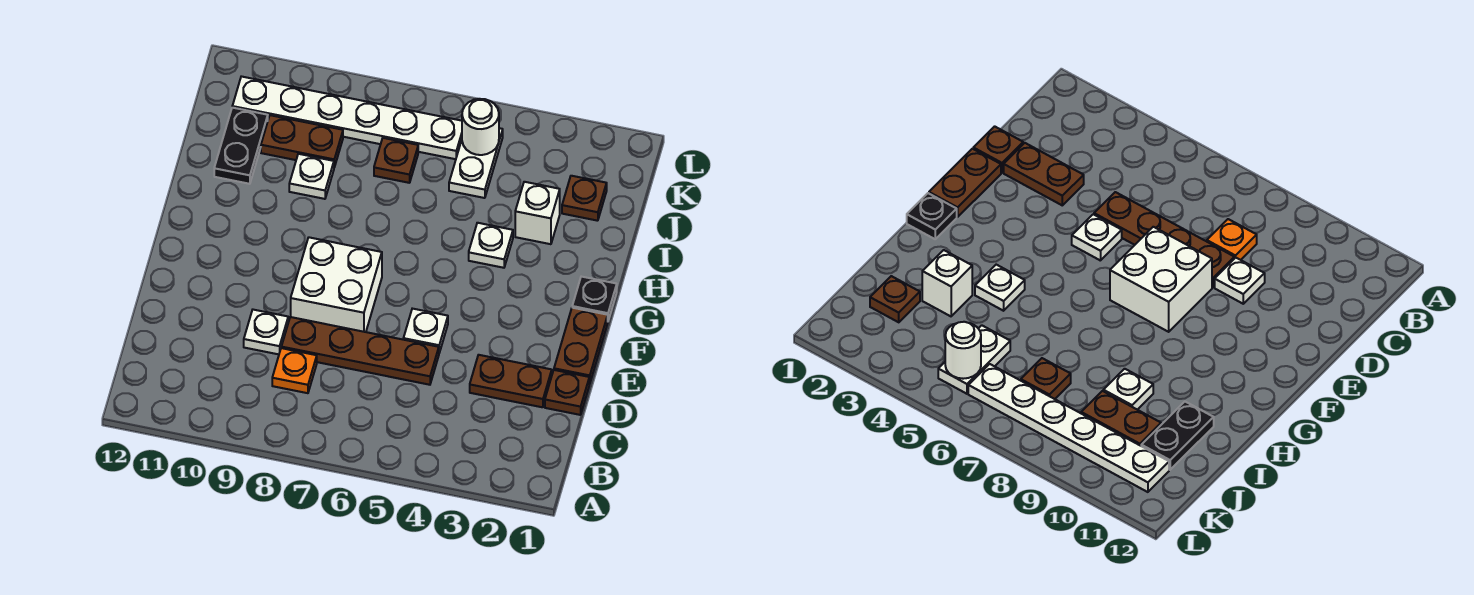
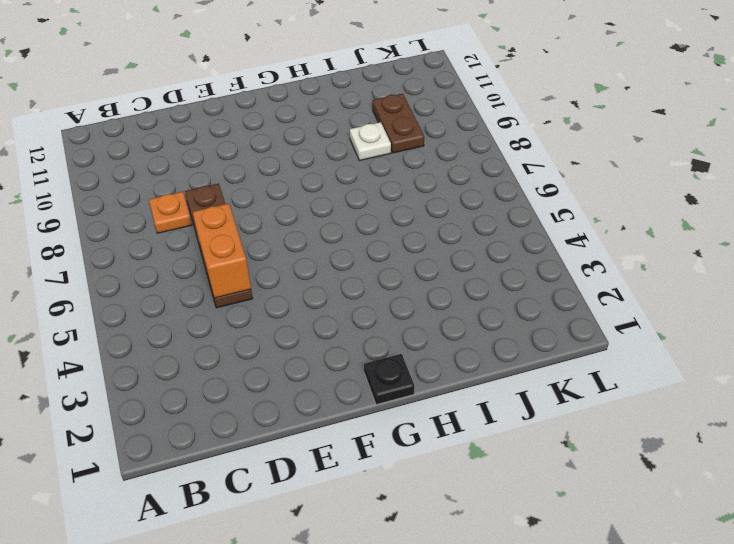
orange 1x2 brick [193,203,251,298] -> none
none -> brown 1x1 plate [545,370,589,415]
none -> brown 1x2 plate [470,355,552,407]
none -> white 1x1 plate [244,310,288,354]

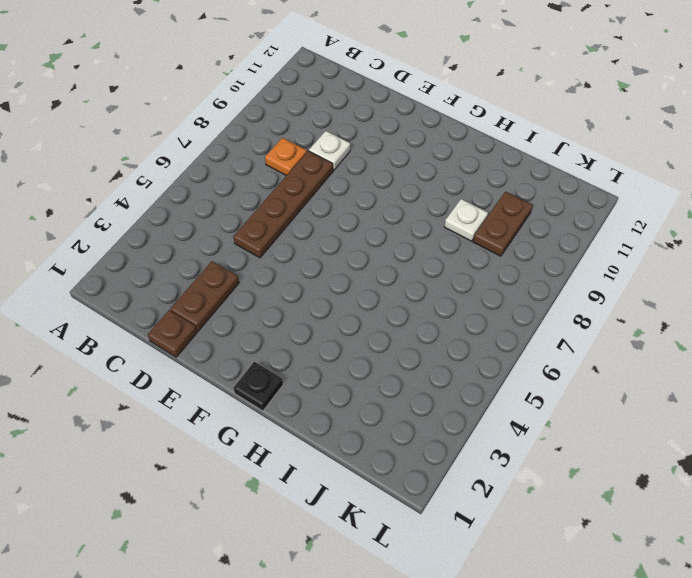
none -> brown 1x2 plate [554,308,608,384]
none -> white 1x1 plate [403,309,448,353]
none -> white 2x2 brick [291,237,382,332]

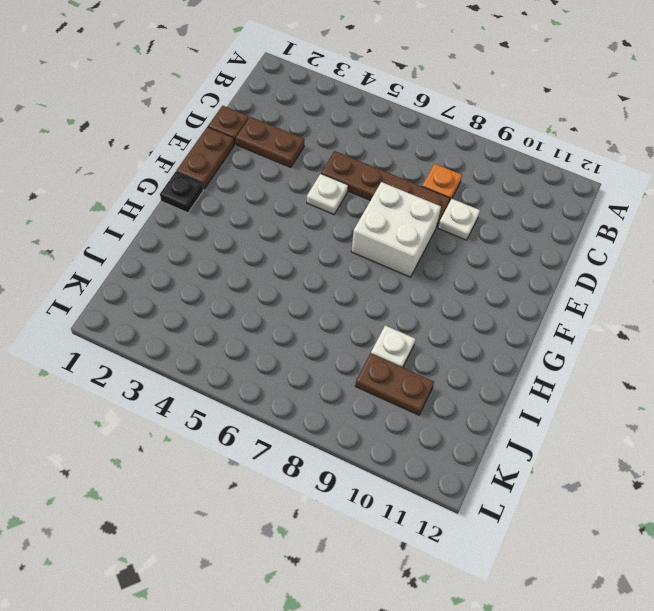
none -> white 1x1 plate [469,223,513,268]
none -> white 1x1 brick [515,182,560,244]
none -> black 1x2 plate [214,108,268,184]

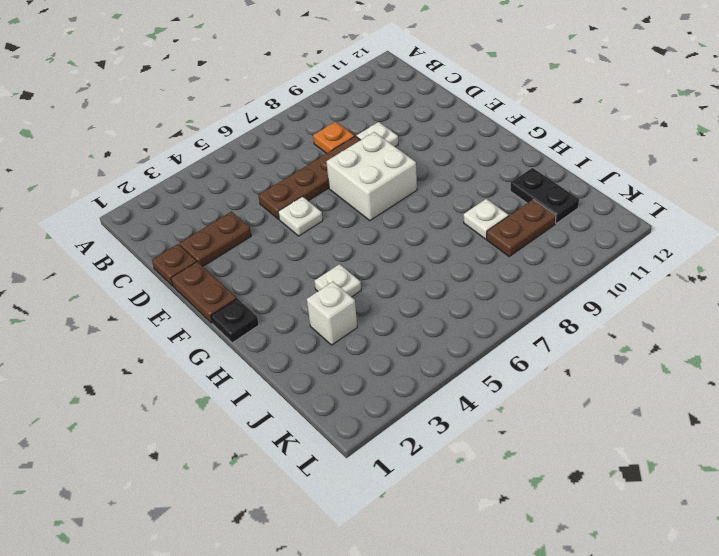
none -> brown 1x1 plate [562,176,607,221]
none -> white 1x2 plate [449,128,503,198]
none -> brown 1x1 plate [374,138,418,183]

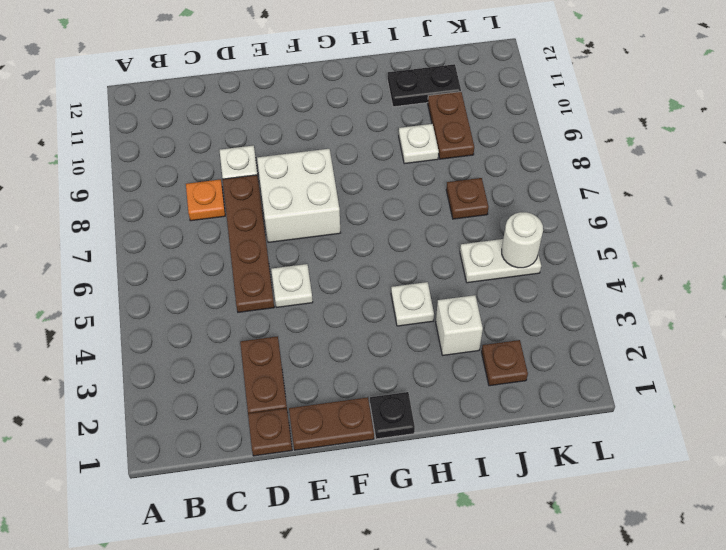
none -> white 1x6 plate [232,76,462,159]

